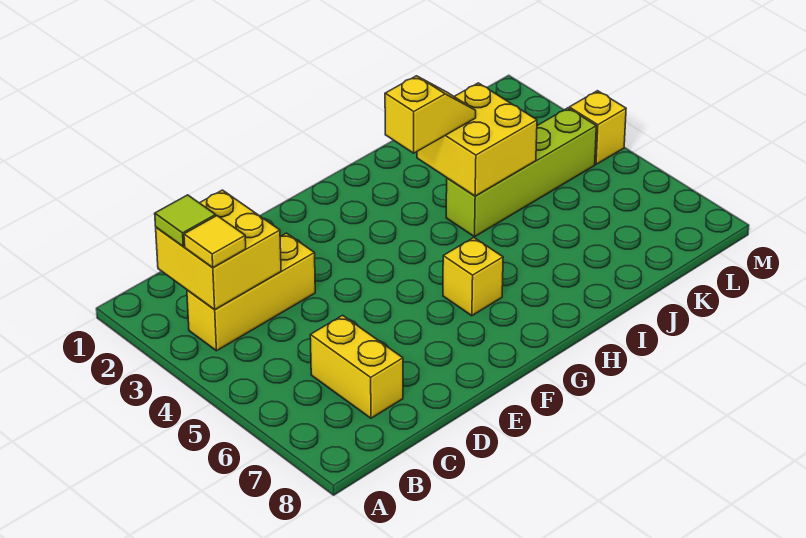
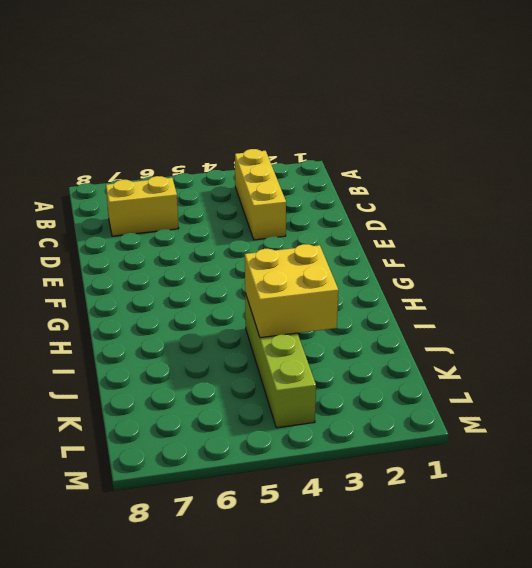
none -> yellow 1x1 brick [443,238,503,316]
none -> yellow 1x1 brick [569,91,626,164]

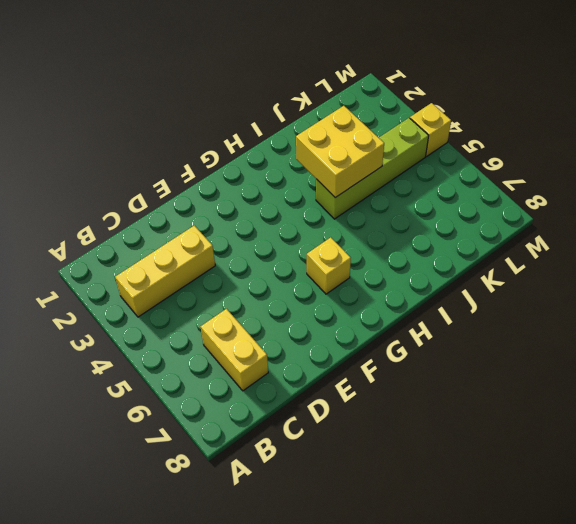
none -> yellow 2x2 brick [156,190,281,310]
none -> lime 1x1 tile [155,195,216,246]

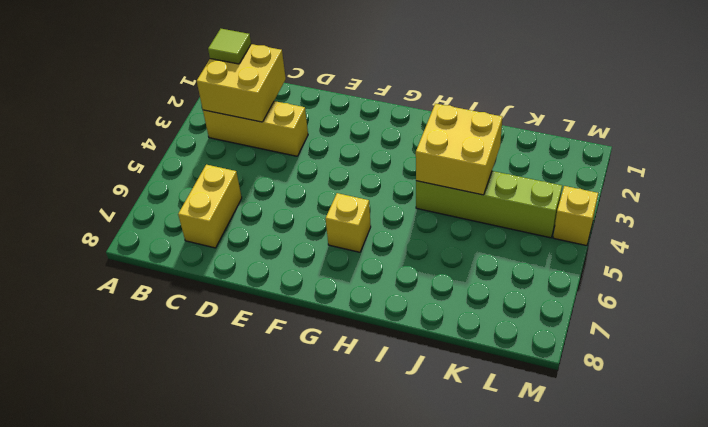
none -> yellow 1x1 tile [184,216,246,268]
none -> yellow 1x2 slope [385,76,476,153]

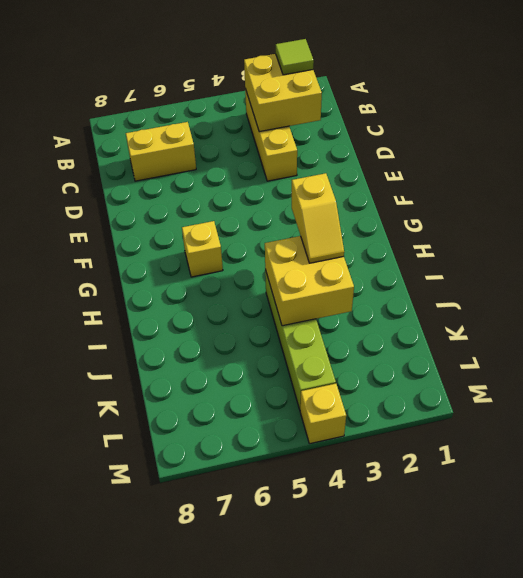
none -> yellow 1x1 tile [184,216,246,268]

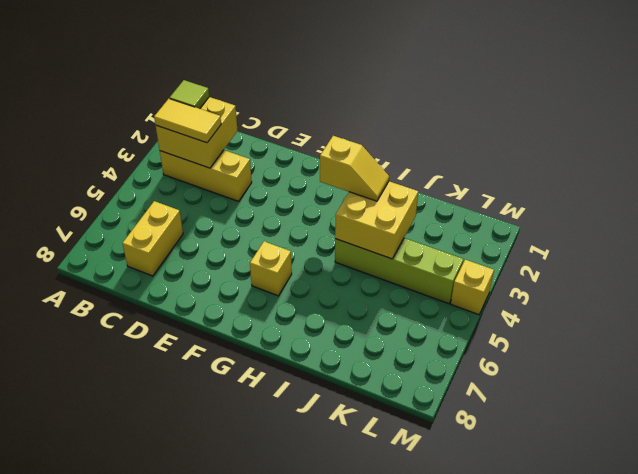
yellow 1x2 tile [154,99,221,143] -> yellow 1x1 tile [184,216,246,268]

